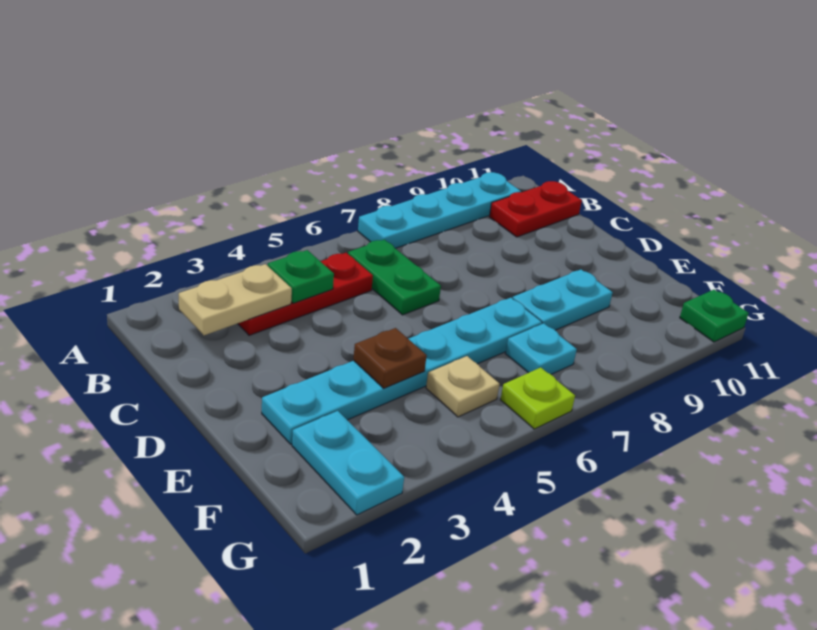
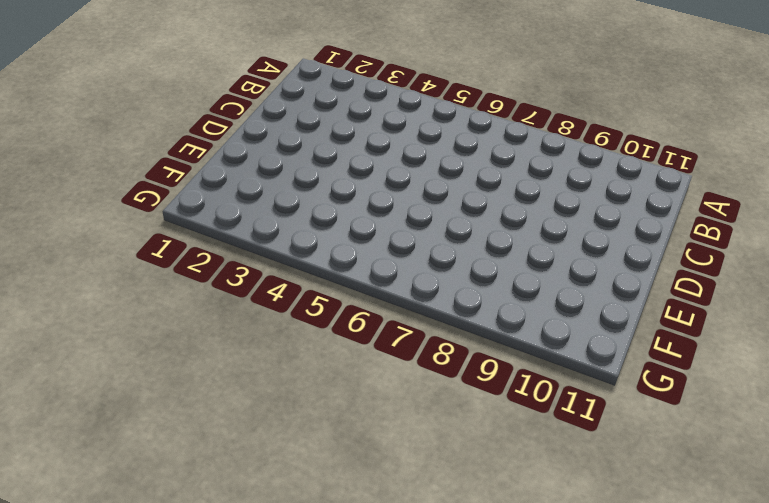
none -> cyan 1x4 plate [358,172,521,248]
none -> red 1x3 plate [238,253,373,335]
none -> green 1x2 plate [348,239,441,315]

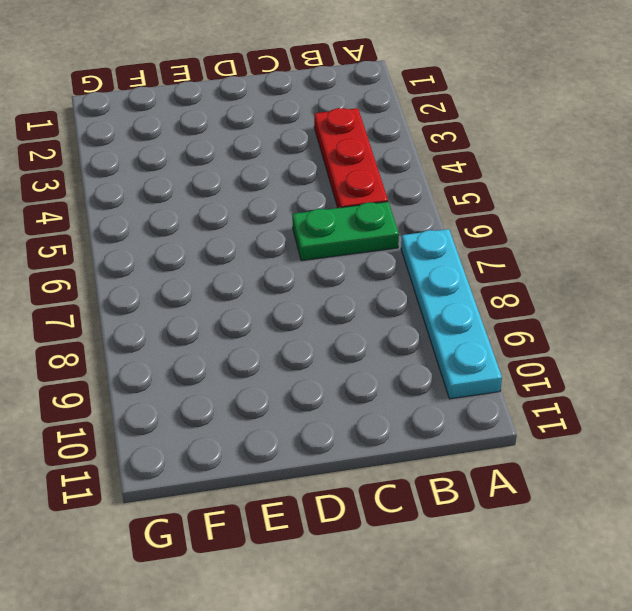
none -> red 1x2 plate [489,181,582,237]
none -> cyan 1x6 plate [262,298,542,444]
none -> cyan 1x2 plate [512,270,613,330]

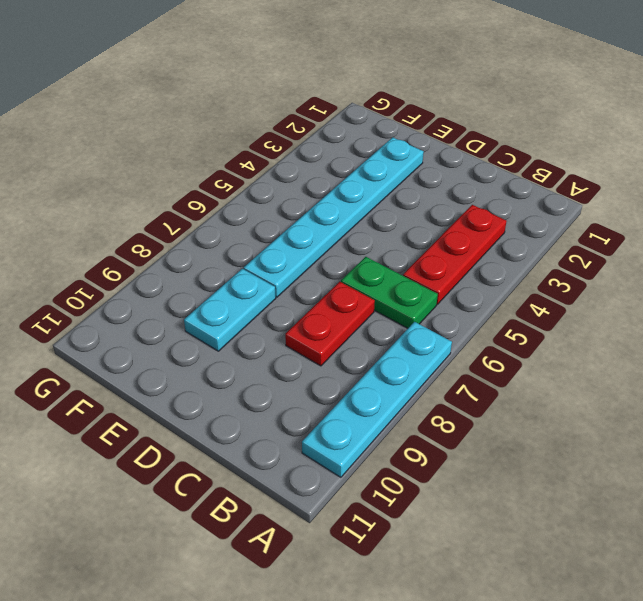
red 1x2 plate [285,282,375,366] -> red 1x2 plate moved to [489,181,582,237]
none -> cyan 1x2 plate [292,411,404,515]
none -> tan 1x1 plate [426,356,499,417]
none -> cyan 1x1 plate [505,323,577,375]

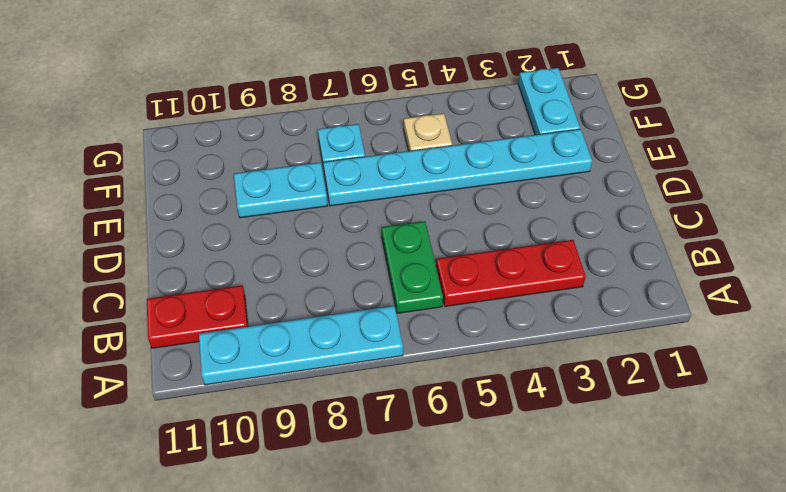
none -> lime 1x1 plate [500,367,575,429]
none -> green 1x1 plate [680,290,749,342]
none -> tan 1x2 plate [179,264,292,335]

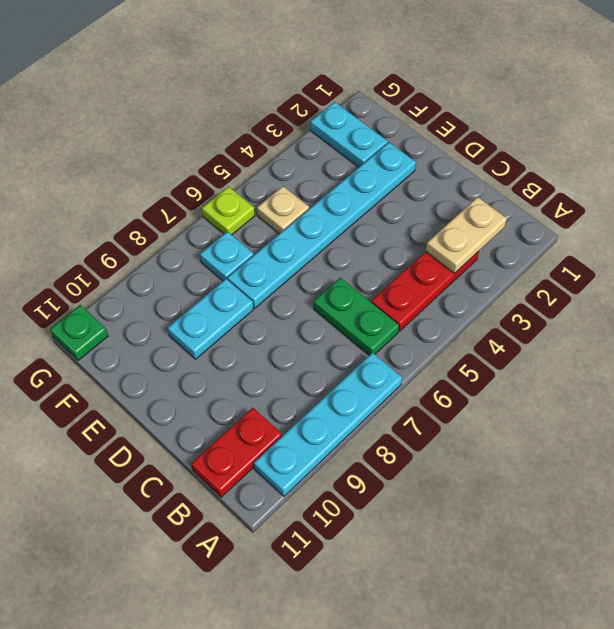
none -> green 1x1 plate [268,250,334,303]
none -> brown 1x1 plate [353,328,427,388]

